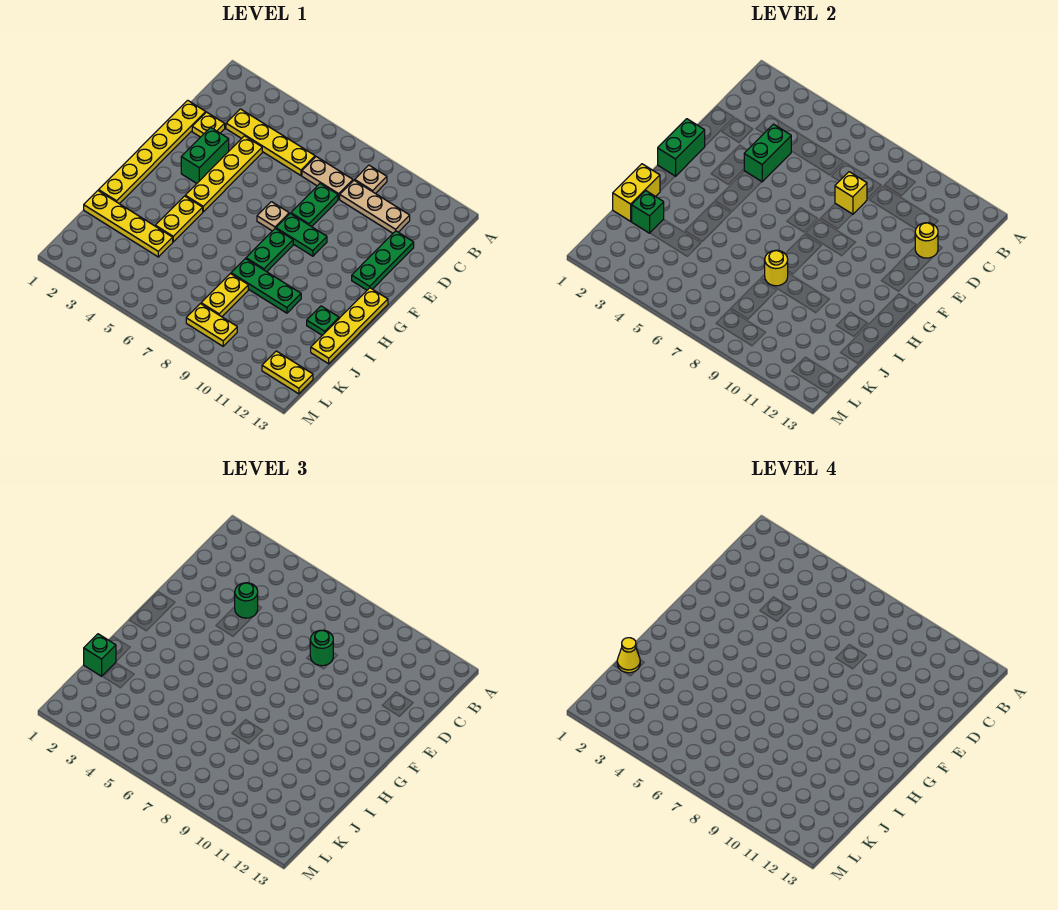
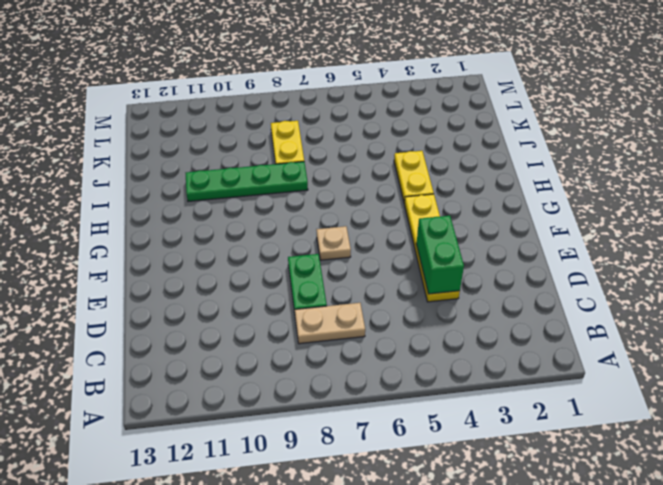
green 1x4 plate [186,162,308,201] -> green 1x3 plate [231,259,301,313]
none -> tan 1x1 plate [355,165,387,194]
none -> yellow 1x4 plate [226,109,315,175]
none -> tan 1x3 plate [340,180,410,233]
none -> yellow 1x6 plate [99,100,206,204]

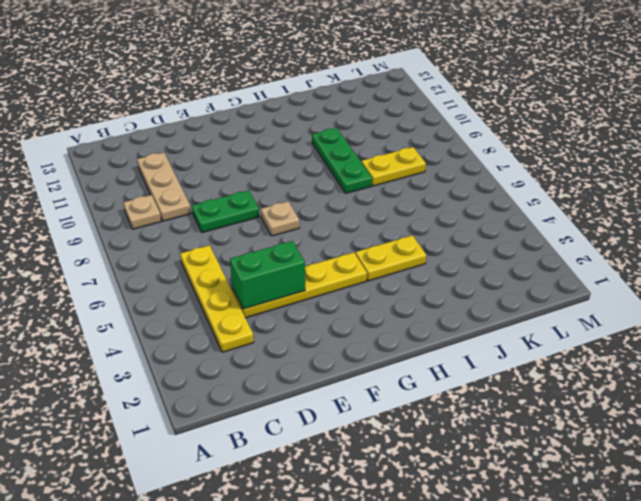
none -> tan 1x2 plate [302,157,353,199]
none -> yellow 1x6 plate [99,100,206,204]
none -> yellow 1x1 plate [192,112,225,137]
none -> green 1x3 plate [352,231,414,290]

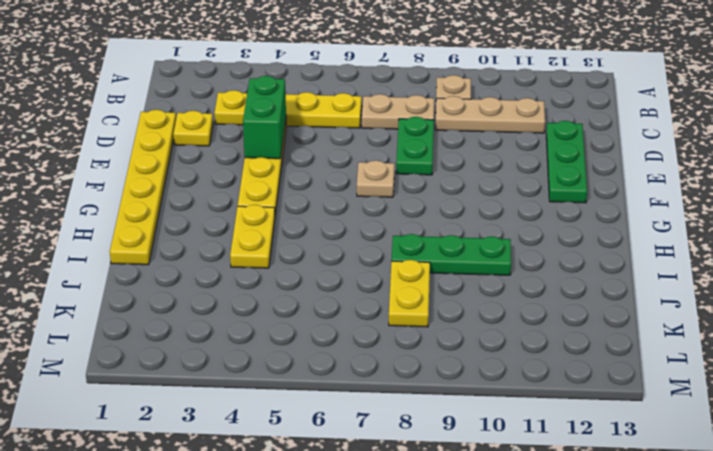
none -> green 1x2 brick [181,127,229,183]
none -> green 1x2 plate [276,214,327,256]
none -> green 1x2 plate [246,228,293,272]
none -> yellow 1x4 plate [311,288,388,364]

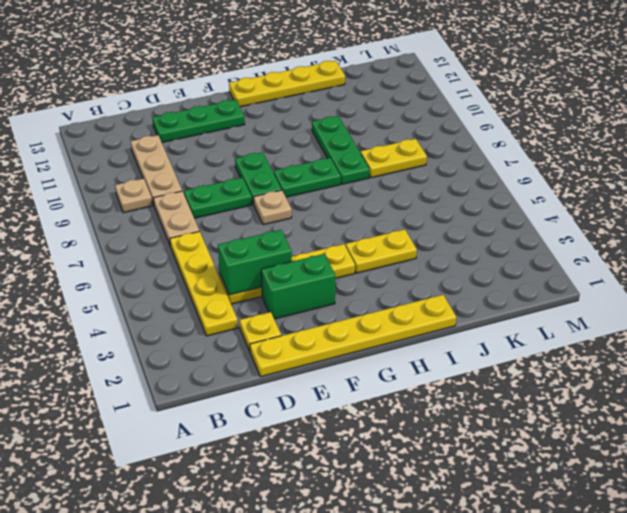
none -> green 1x1 plate [307,306,339,335]
none -> yellow 1x4 plate [84,191,173,257]
none -> yellow 1x2 plate [186,304,237,346]
none -> yellow 1x2 plate [262,351,313,394]

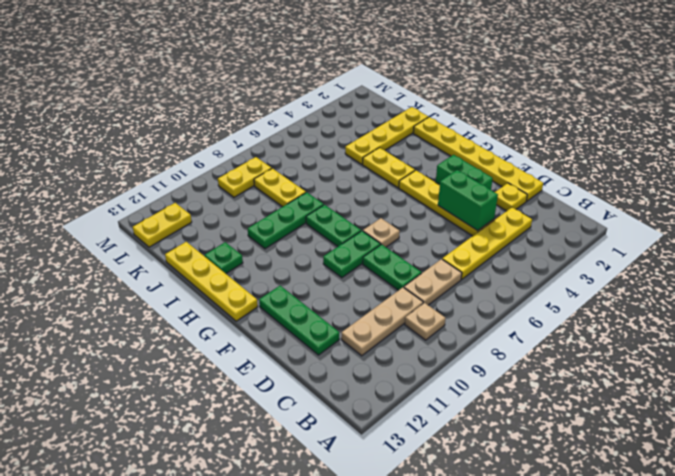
none -> yellow 1x1 brick [835,172,867,214]
none -> yellow 1x1 round brick [915,223,938,258]
none -> green 1x2 brick [658,119,705,176]
none -> yellow 1x2 brick [613,164,660,221]

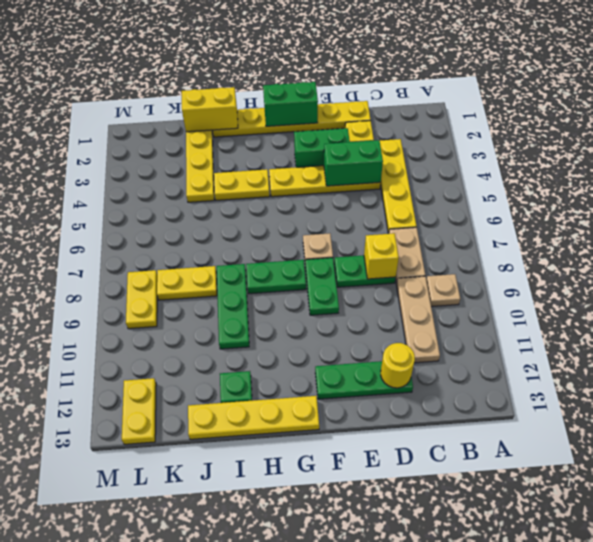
none -> yellow 1x1 round brick [765,250,788,286]
none -> green 1x1 brick [632,191,664,233]
none -> green 1x1 round brick [235,583,258,618]
none -> green 1x1 round brick [310,630,333,666]

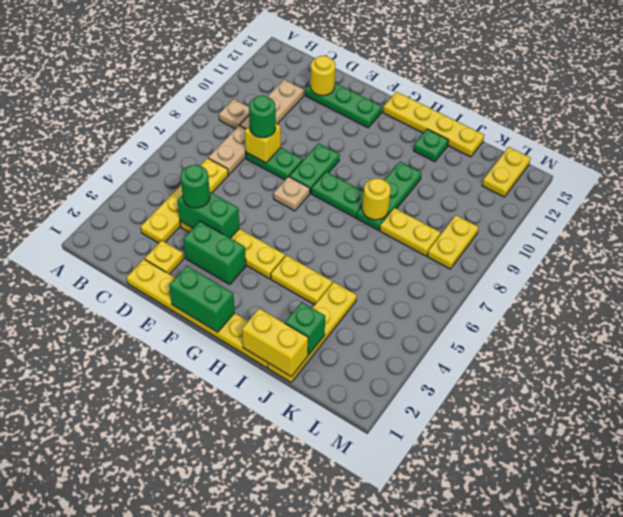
none -> green 1x1 brick [84,634,116,676]
none -> yellow 1x1 cone [617,638,640,673]

